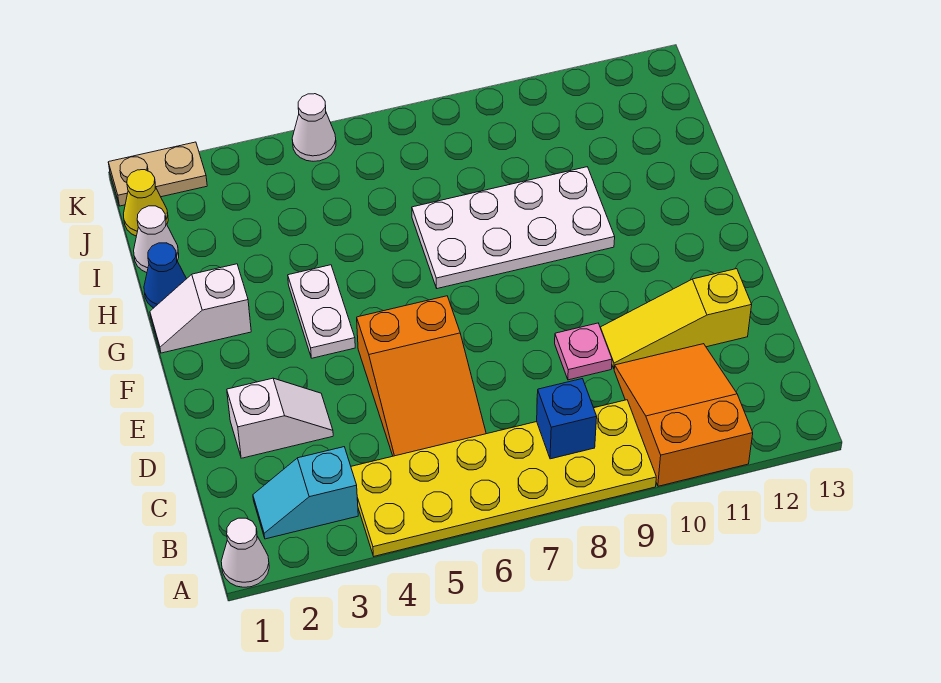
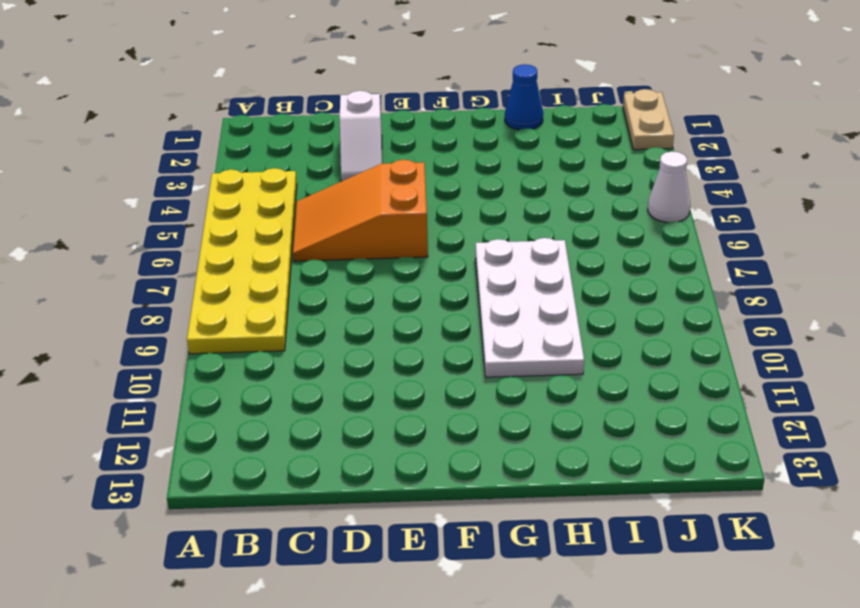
none -> white 1x1 cone [221,518,269,587]
none -> orange 2x3 slope [614,344,753,486]
none -> cyan 1x2 slope [253,447,358,539]

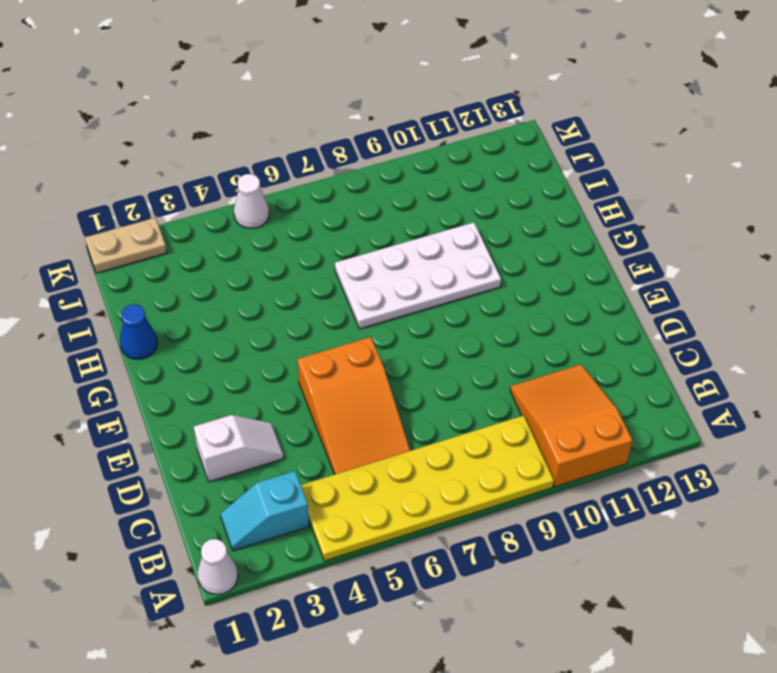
none -> pink 1x1 plate [555,323,612,380]
none -> yellow 1x3 slope [600,269,752,368]
none -> white 1x2 plate [288,265,355,358]

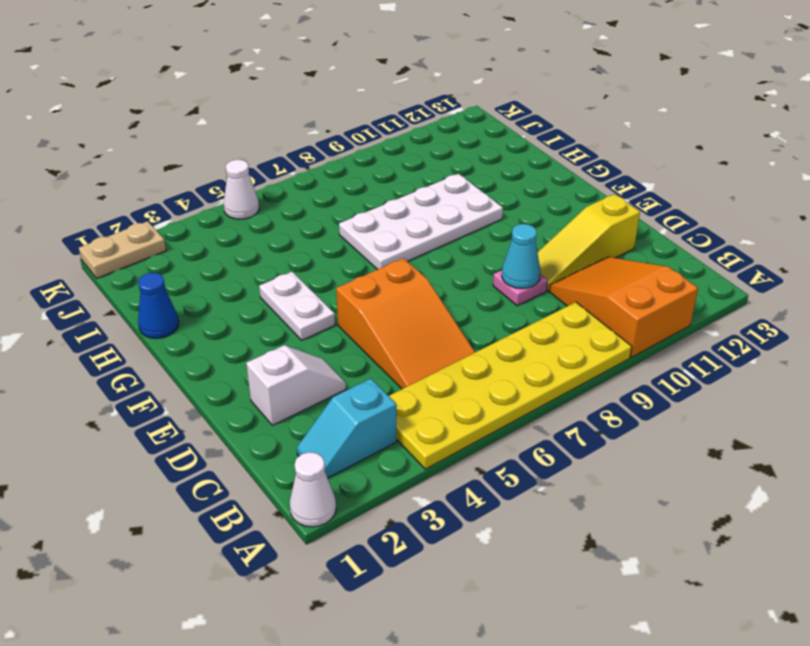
cyan 1x1 cone [502,224,540,289] -> none
none -> white 1x2 slope [150,264,251,353]
none -> white 1x1 cone [134,206,179,273]
none -> yellow 1x1 cone [124,170,168,236]

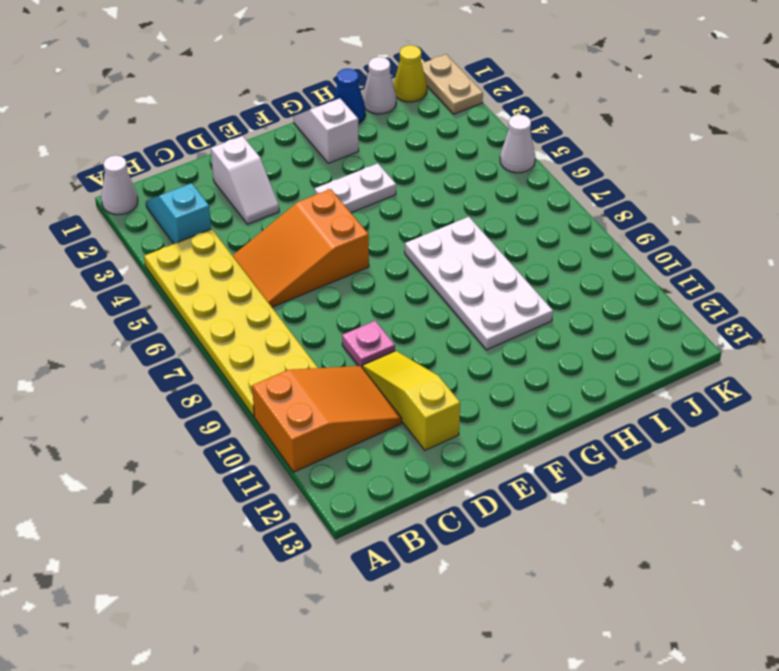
none -> blue 1x1 brick [537,379,597,459]

